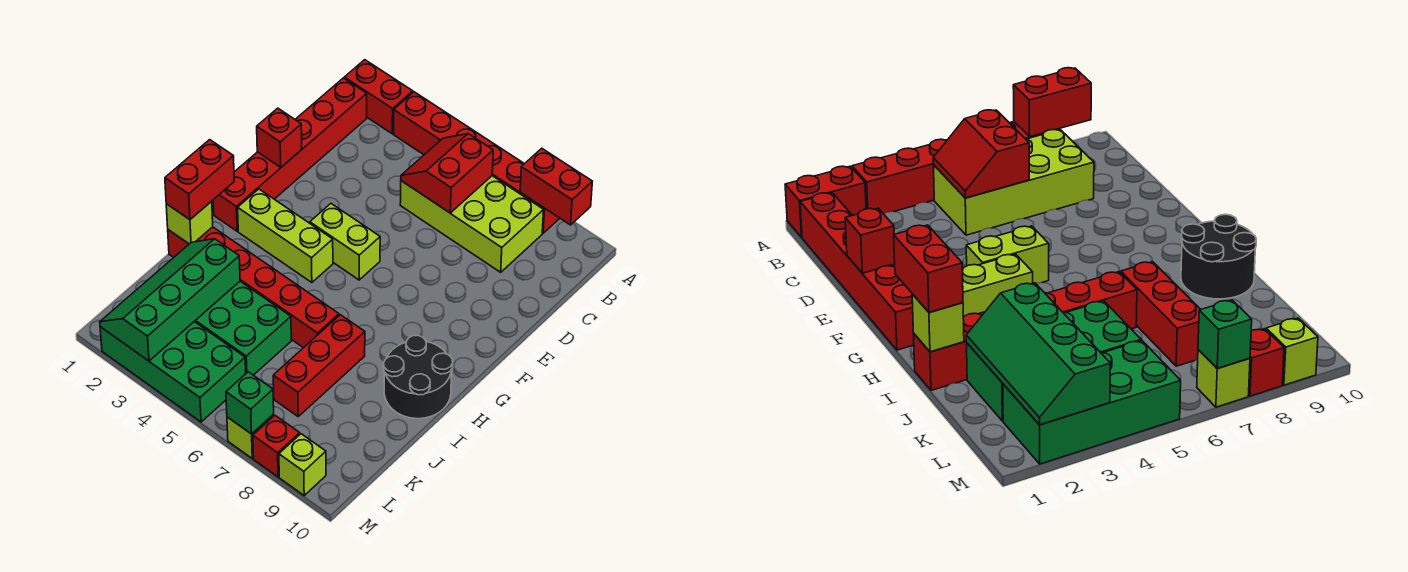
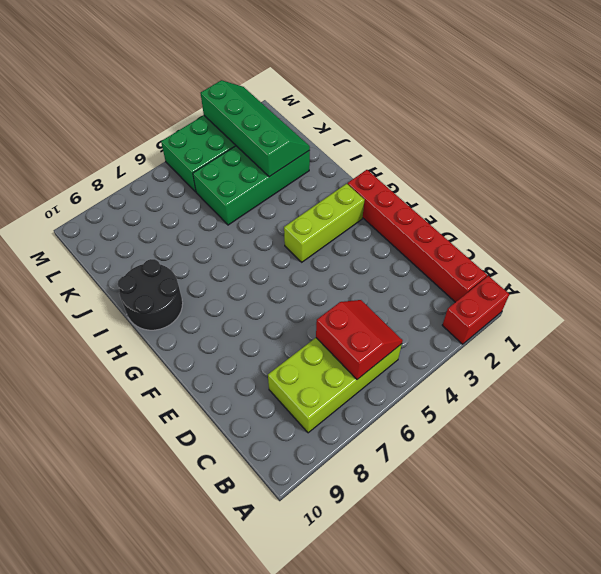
none -> red 1x6 brick [393,92,560,233]
none -> lime 1x2 brick [310,204,380,280]
none -> red 1x6 brick [168,227,339,348]

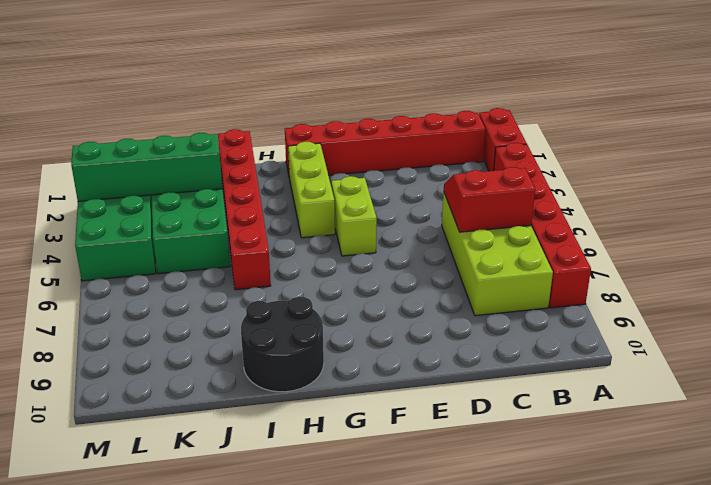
none -> red 1x3 brick [273,315,365,416]
none -> lime 1x1 brick [227,414,274,458]
none -> red 1x1 brick [253,416,300,477]

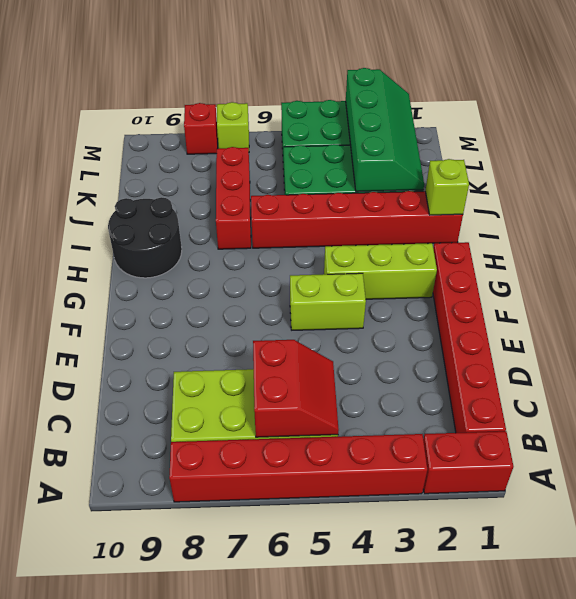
none -> lime 1x1 brick [279,434,326,495]
none -> red 1x2 brick [520,148,592,225]
none -> red 1x1 brick [257,108,302,167]

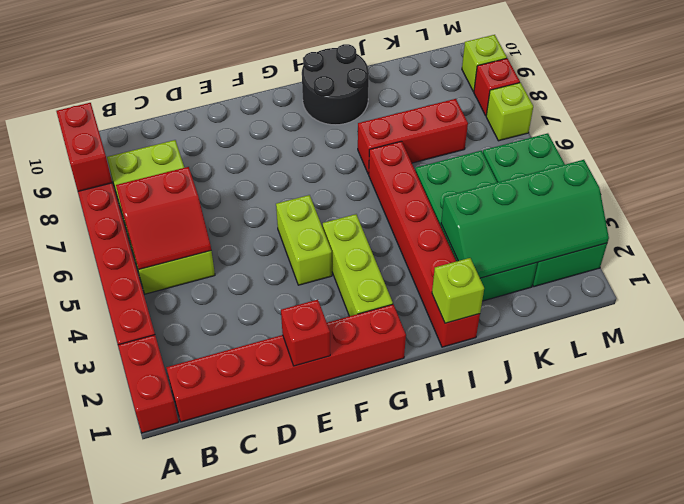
none -> green 1x1 brick [226,372,274,434]
none -> red 1x2 brick [165,140,234,220]

